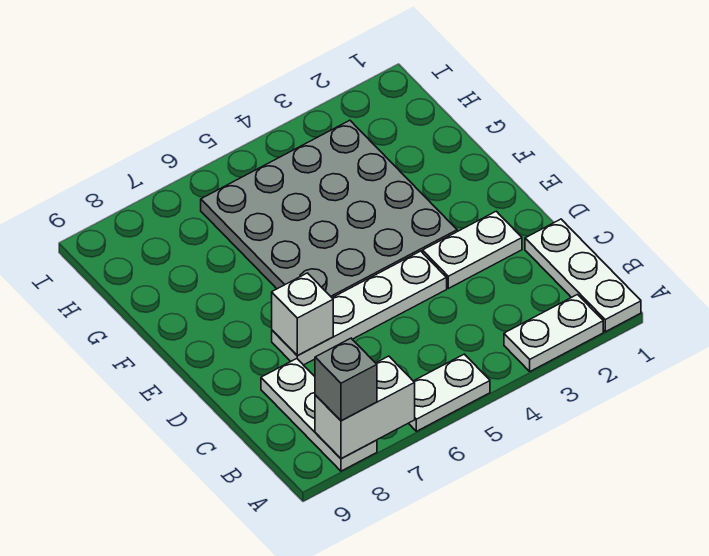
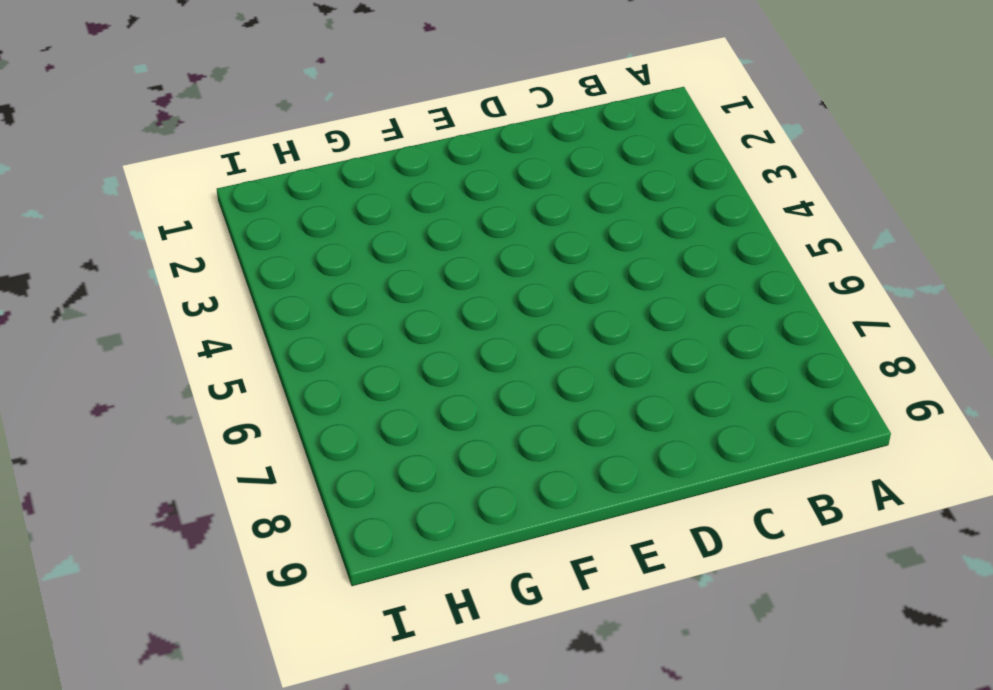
none -> white 1x3 plate [525,219,641,332]
none -> white 1x2 plate [504,295,603,371]

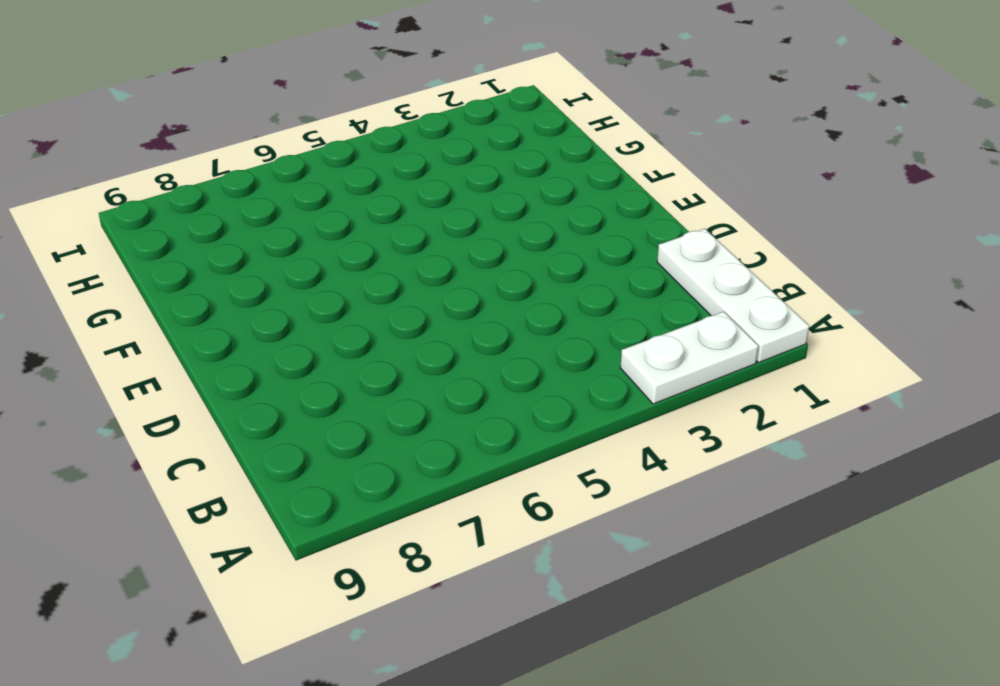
none -> white 1x2 plate [409,354,490,431]
none -> white 1x3 plate [261,359,377,471]

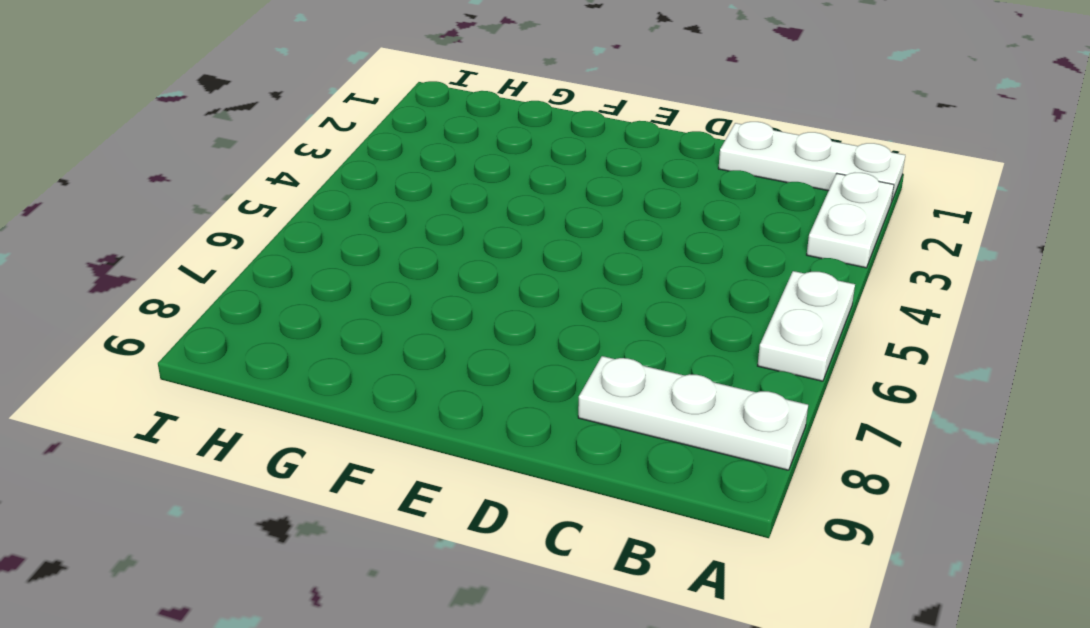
none -> white 1x2 plate [423,211,522,288]
none -> white 1x4 plate [272,251,447,365]

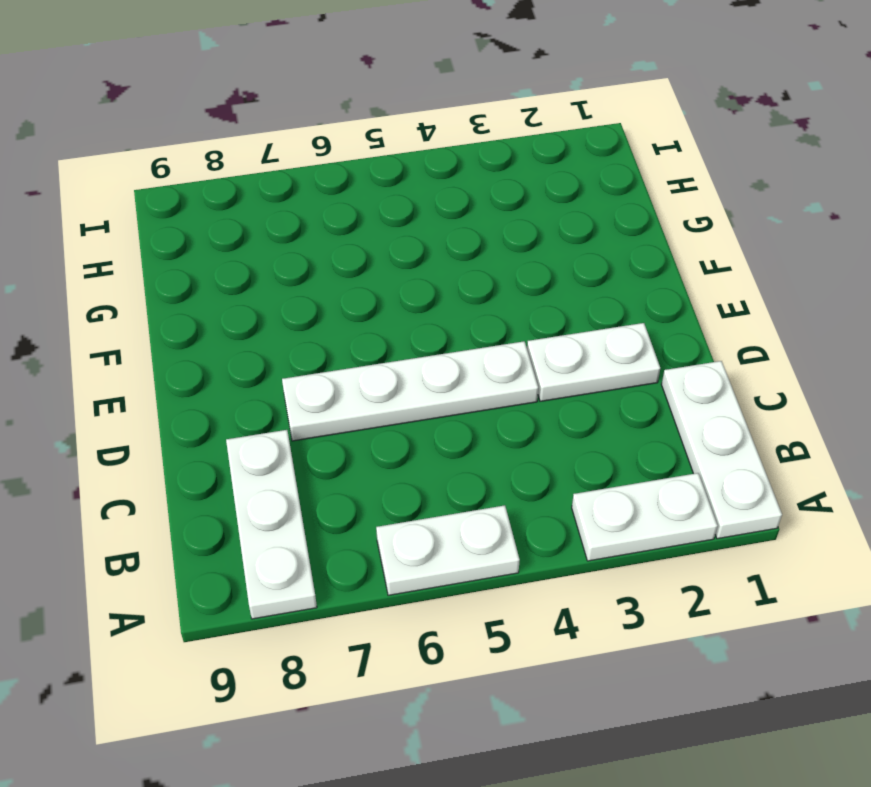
none -> grey 4x4 plate [201,120,457,298]
none -> white 1x2 brick [315,356,415,459]

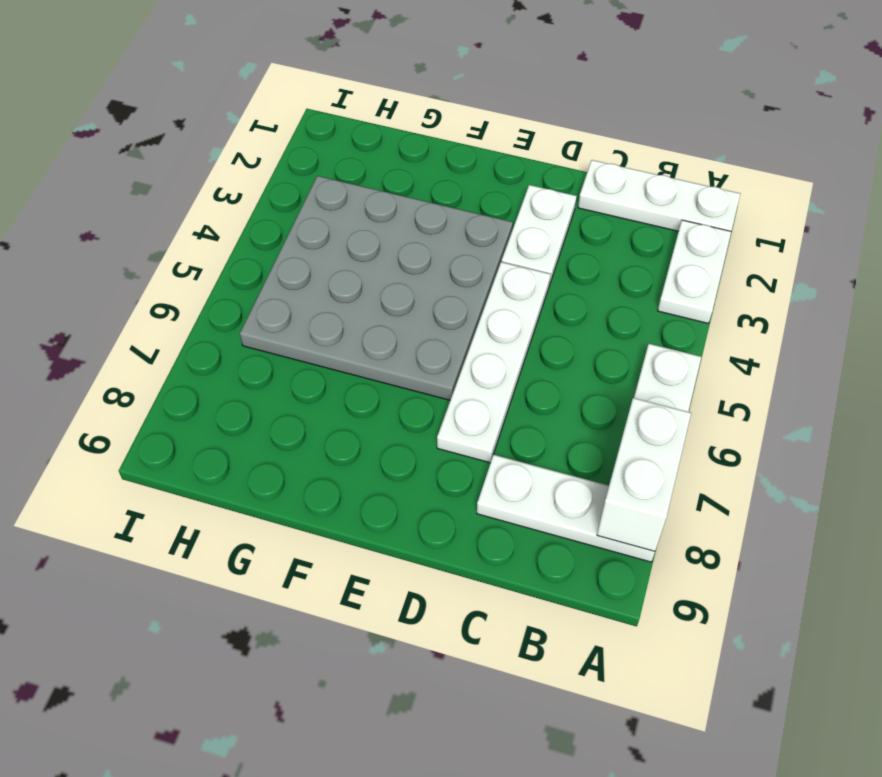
none -> white 1x1 brick [272,273,333,355]
none -> grey 1x1 brick [315,338,377,421]

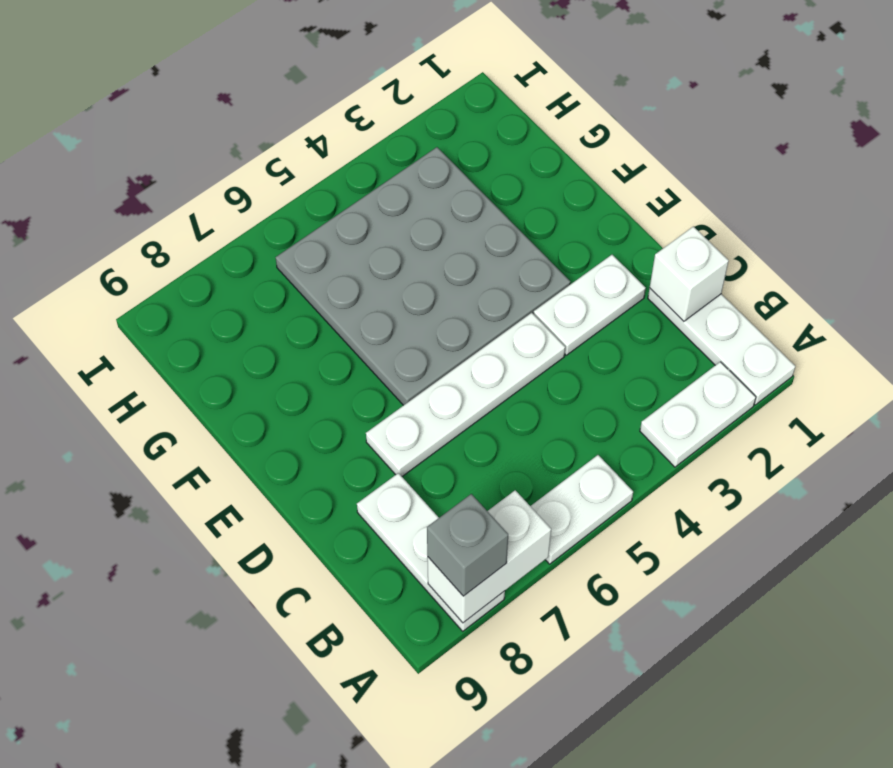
white 1x1 brick [650,226,729,321] -> white 1x1 brick moved to [272,273,333,355]

